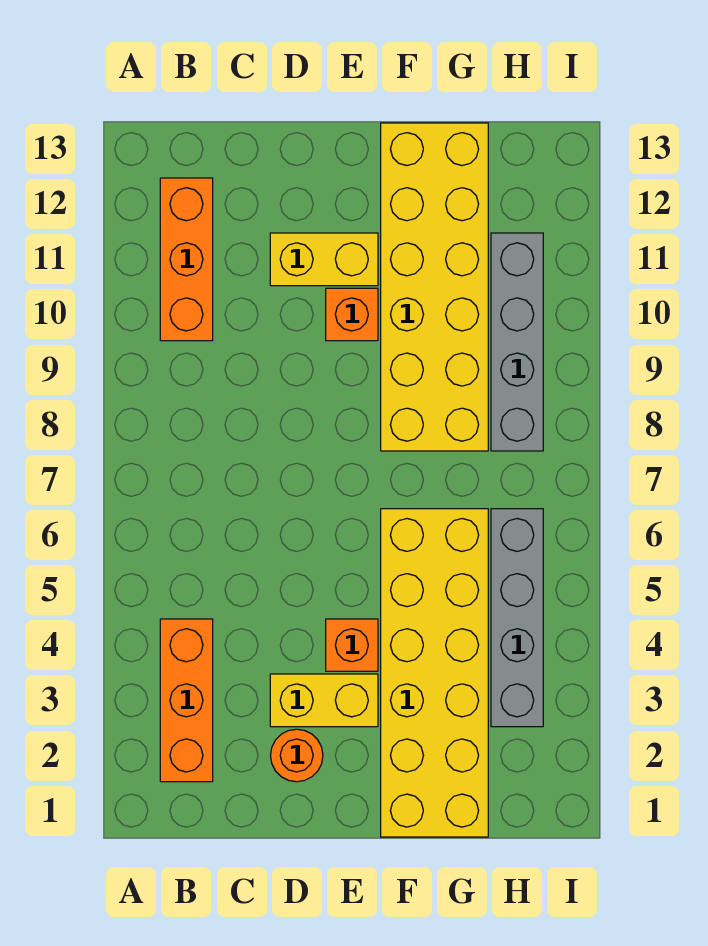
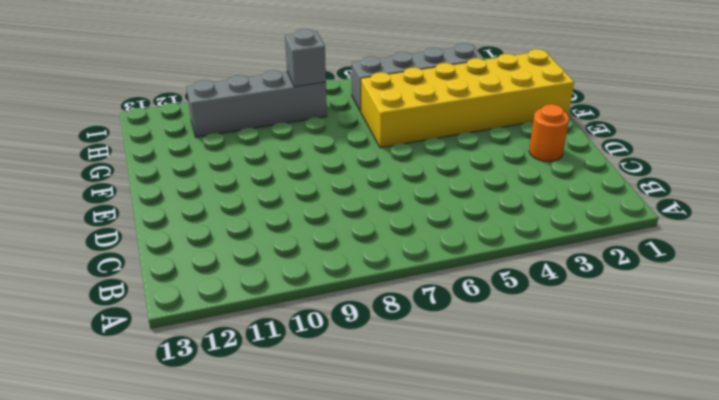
grey 1x1 brick [285,29,326,87] -> none
none -> orange 1x3 brick [160,619,213,782]
none -> orange 1x3 brick [160,178,213,341]

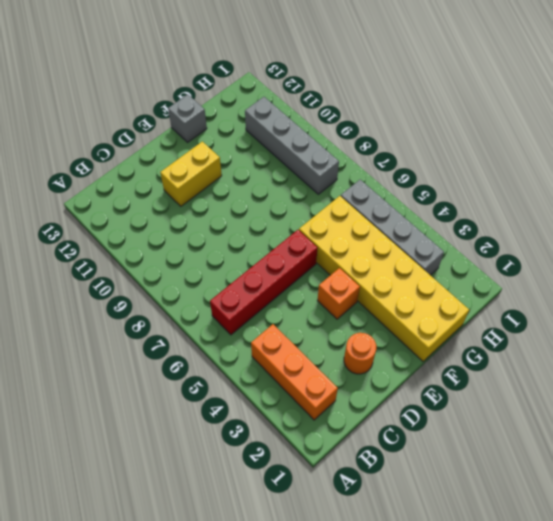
red 1x4 brick [210,230,317,335] -> none
grey 1x1 brick [168,94,207,142] -> yellow 2x6 brick [381,123,488,451]
none -> orange 1x3 brick [160,178,213,341]
none -> yellow 1x2 brick [270,674,378,727]

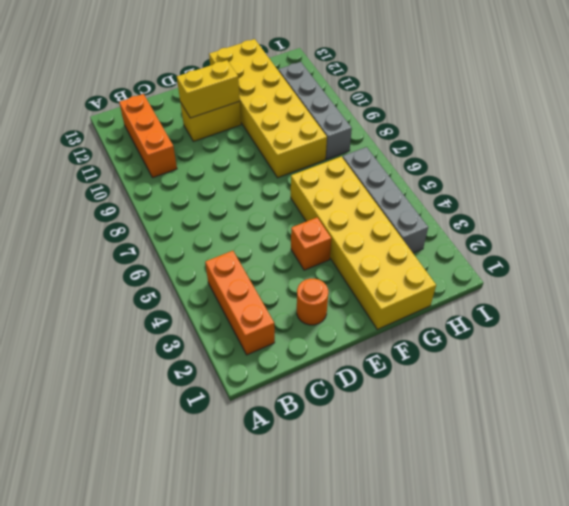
yellow 1x2 brick [177,60,240,118] -> yellow 1x2 brick moved to [270,674,378,727]
none -> orange 1x1 brick [326,288,378,341]

